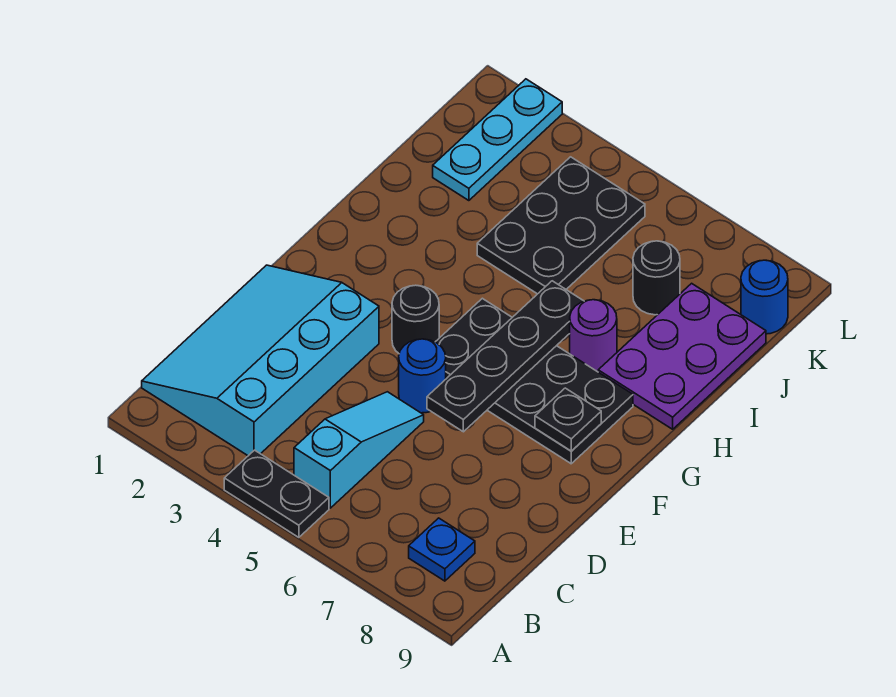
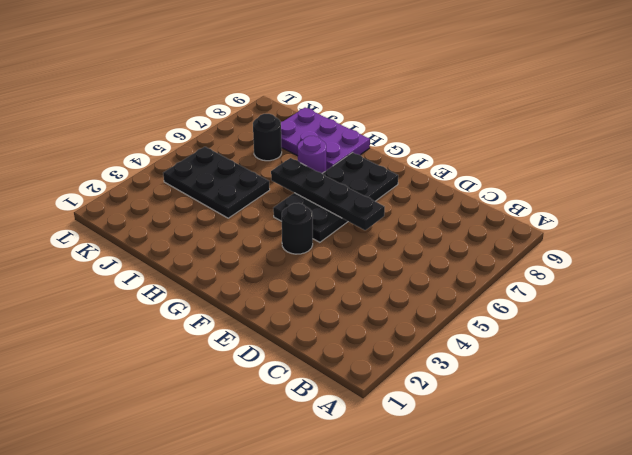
none -> black 1x2 plate [224,450,329,537]
none -> cyan 3x4 slope [142,265,379,456]
none -> cyan 1x3 slope [294,392,424,508]

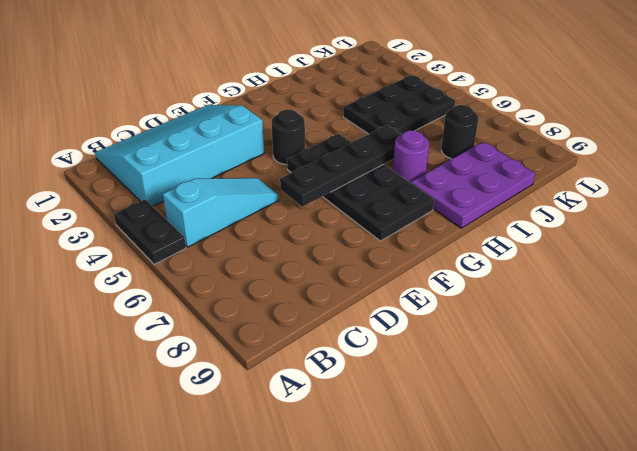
none -> blue 1x1 plate [409,518,475,581]
none -> blue 1x1 round brick [399,339,446,413]
none -> cyan 1x3 plate [433,79,562,201]

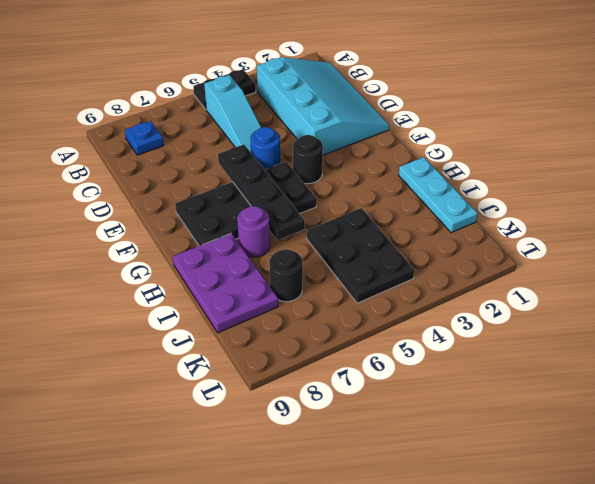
cyan 1x3 plate [399,157,478,233] -> cyan 1x3 plate moved to [433,79,562,201]
none -> blue 1x1 round brick [741,260,788,334]
none -> black 1x1 plate [535,388,601,451]

